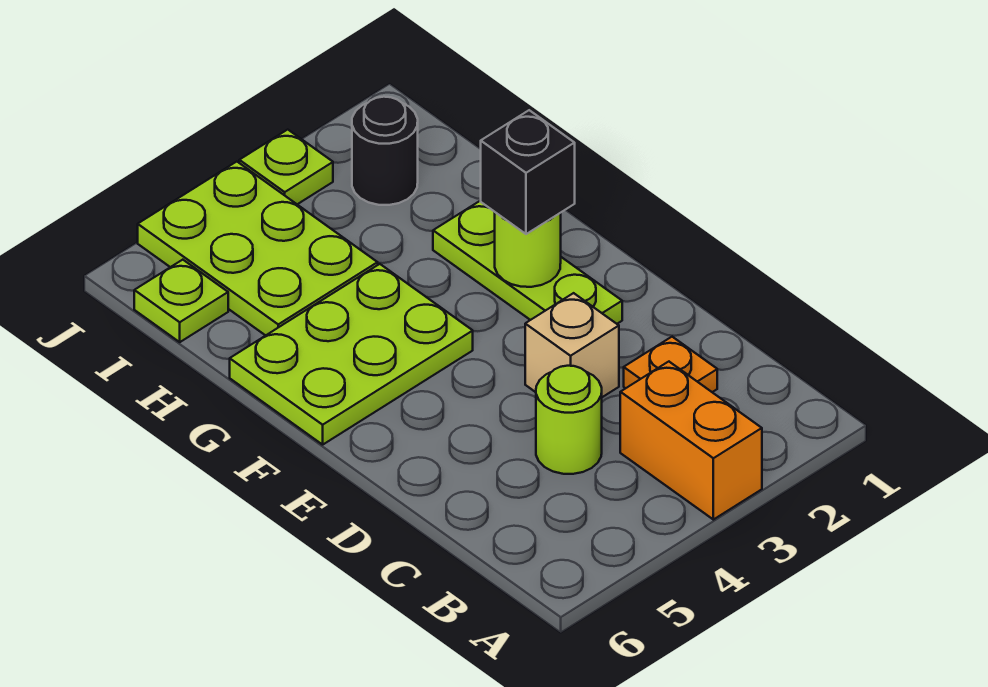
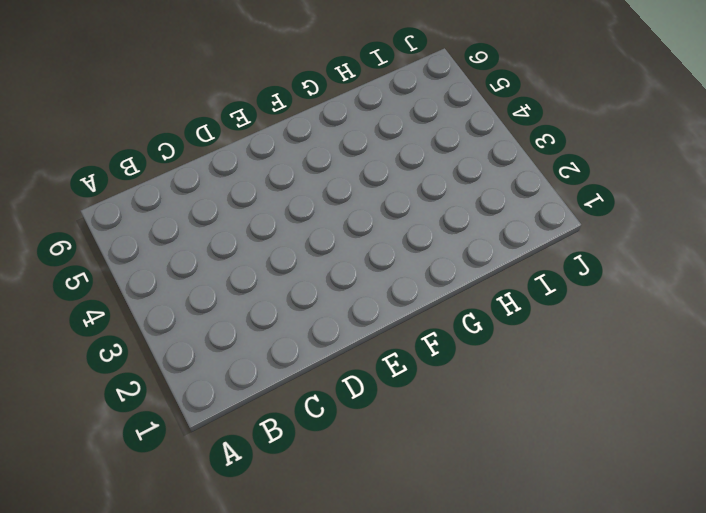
none -> orange 1x2 brick [620,362,762,520]
none -> orange 1x1 plate [624,337,717,392]
none -> lime 1x1 round brick [536,366,602,474]

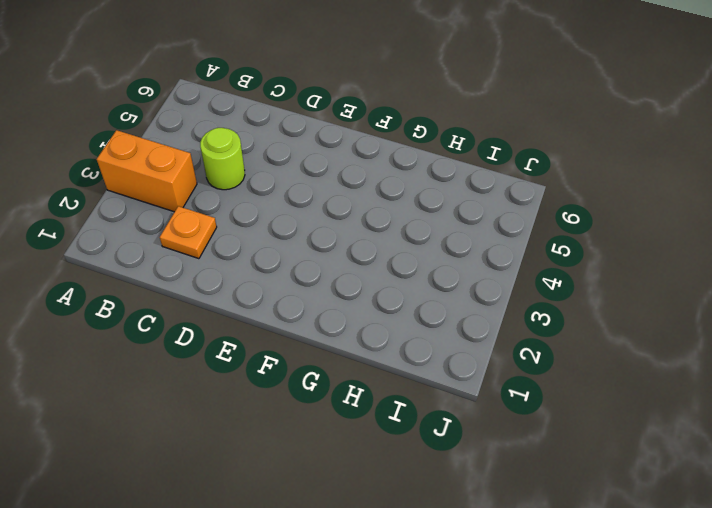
none -> tan 1x1 brick [525,293,619,397]
none -> lime 1x3 plate [433,200,622,324]
none -> lime 2x3 plate [230,264,473,445]

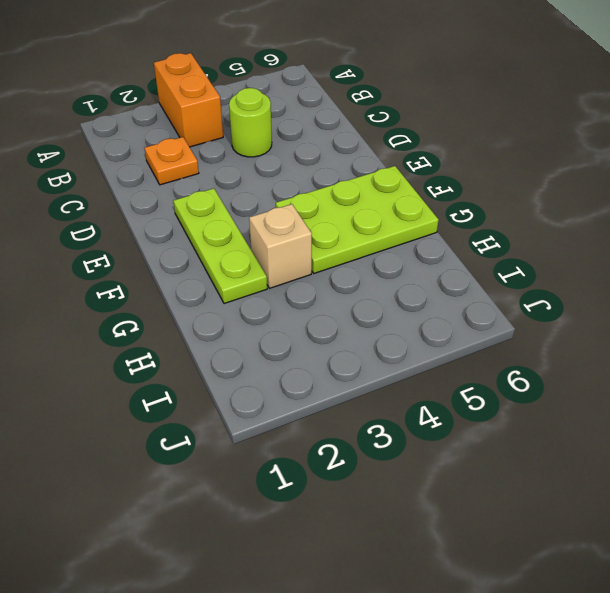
tan 1x1 brick [249,204,312,288] -> tan 1x1 brick moved to [525,293,619,397]
none -> lime 2x3 plate [138,162,378,335]
none -> black 1x1 round brick [352,97,418,205]
none -> lime 1x1 plate [134,260,228,342]

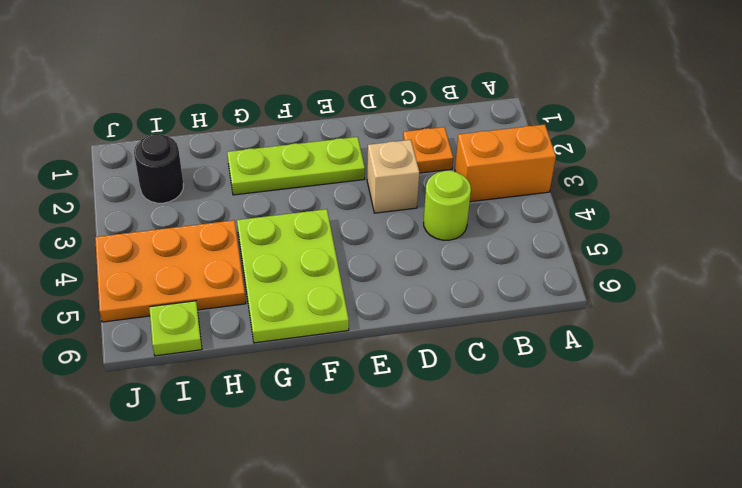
orange 2x3 plate [95,220,246,322] -> lime 2x3 plate [138,162,378,335]
none -> lime 1x1 plate [239,130,333,204]
none -> lime 1x1 round brick [495,212,561,287]
none -> black 1x1 brick [481,110,575,234]

